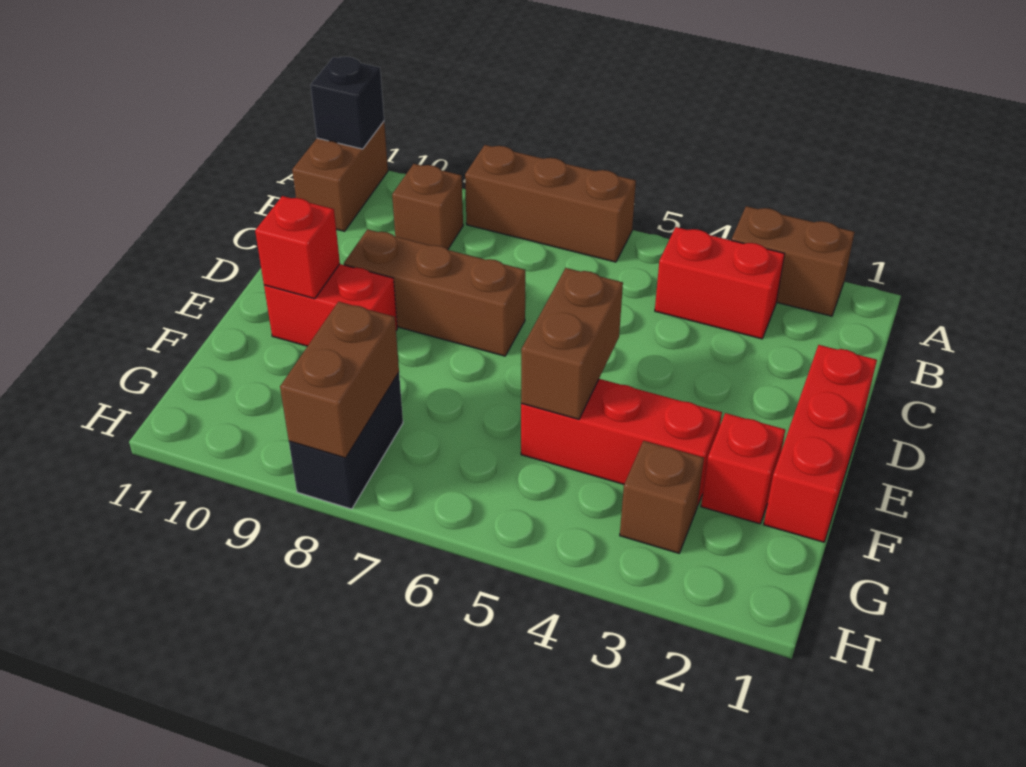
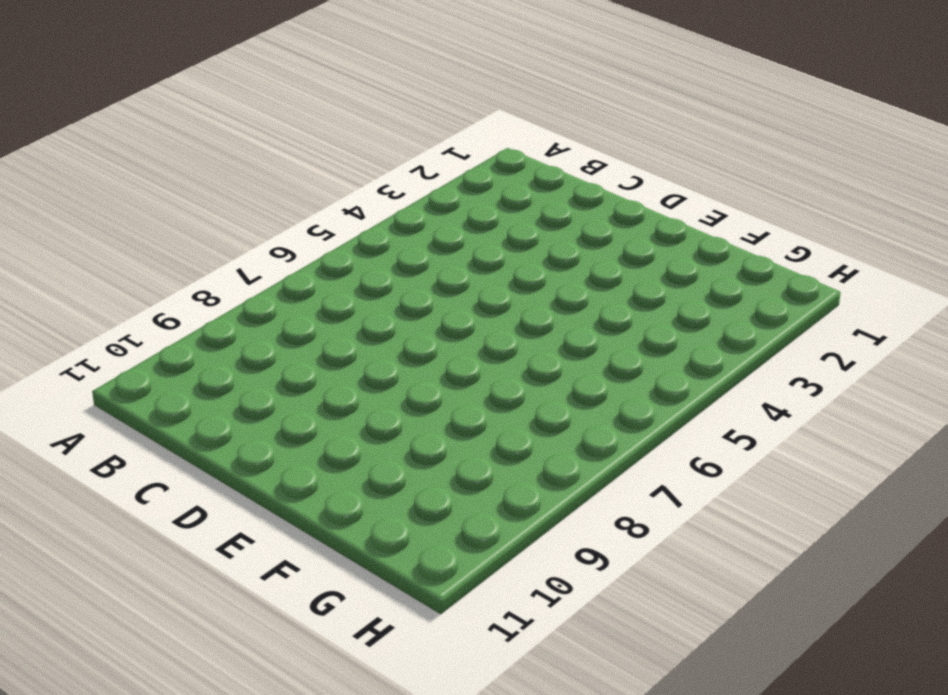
none -> brown 1x2 brick [732,206,855,316]
none -> brown 1x3 brick [465,145,636,262]
none -> brown 1x2 brick [292,122,388,231]

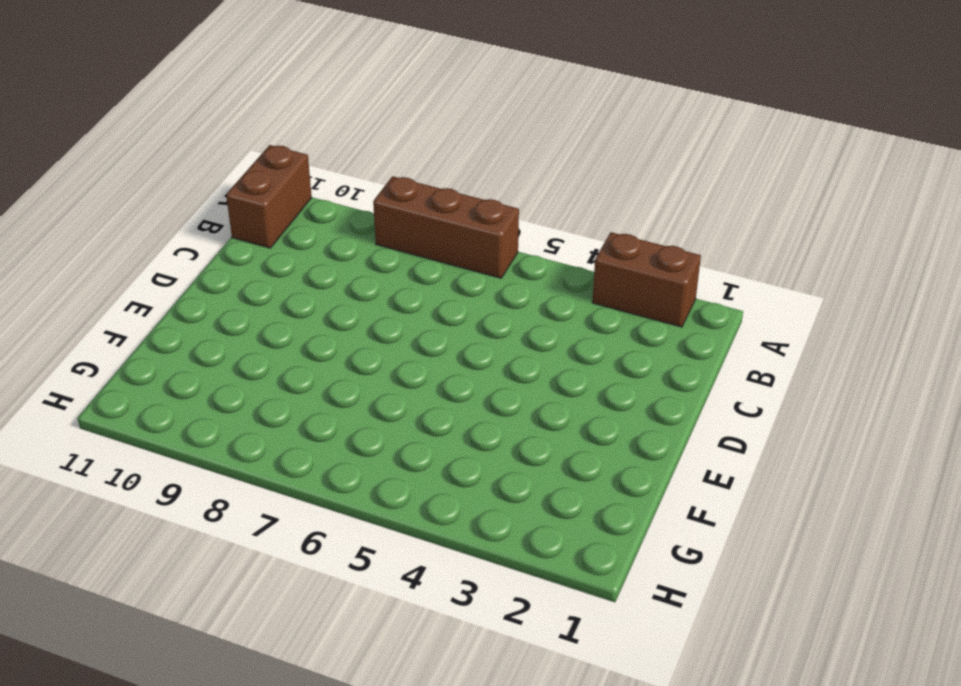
none -> red 1x2 brick [655,227,785,339]
none -> brown 1x1 brick [392,164,463,249]
none -> red 1x3 brick [764,345,877,542]

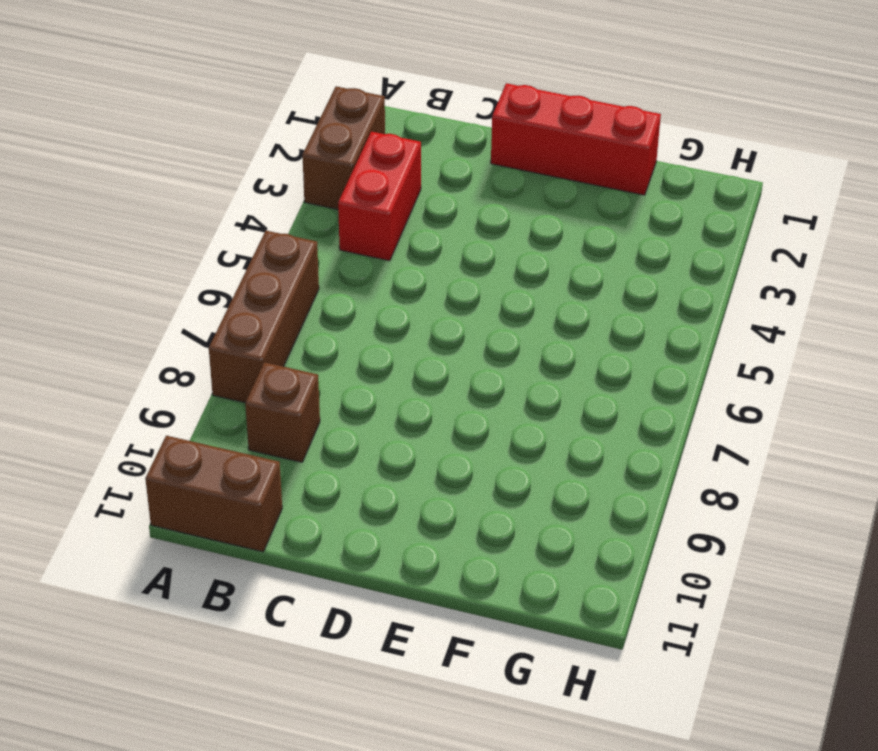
none -> brown 1x3 brick [344,229,525,356]
none -> red 1x2 brick [264,264,397,346]
none -> red 1x1 brick [701,413,785,524]

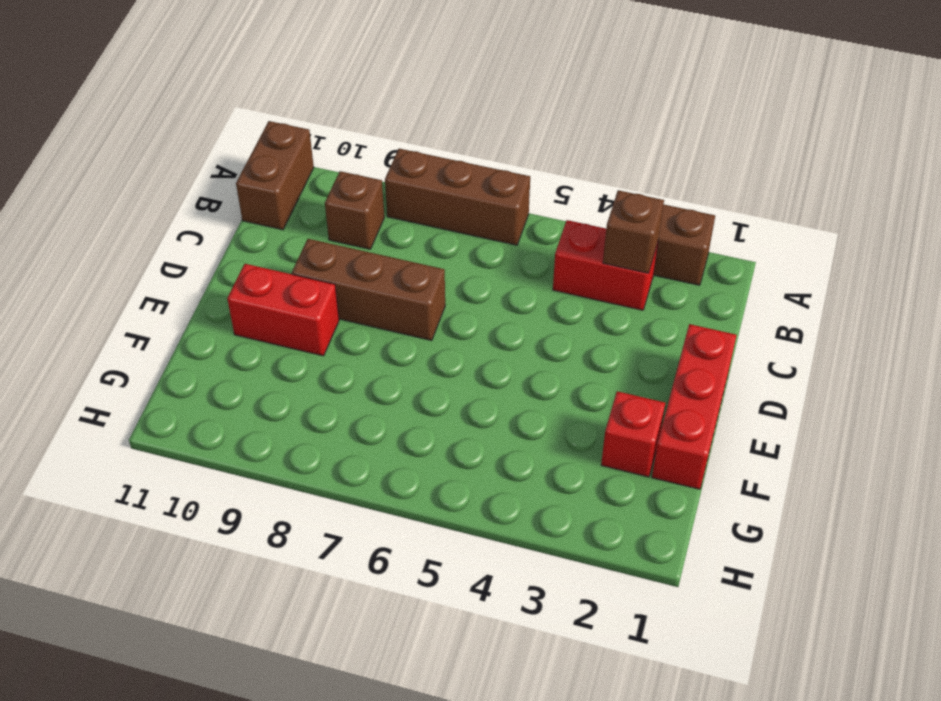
brown 1x1 brick [603,190,664,273] -> brown 1x1 brick moved to [620,441,704,553]
none -> red 1x3 brick [521,379,722,506]
none -> black 1x2 brick [289,373,403,509]
none -> black 1x1 brick [310,57,384,149]

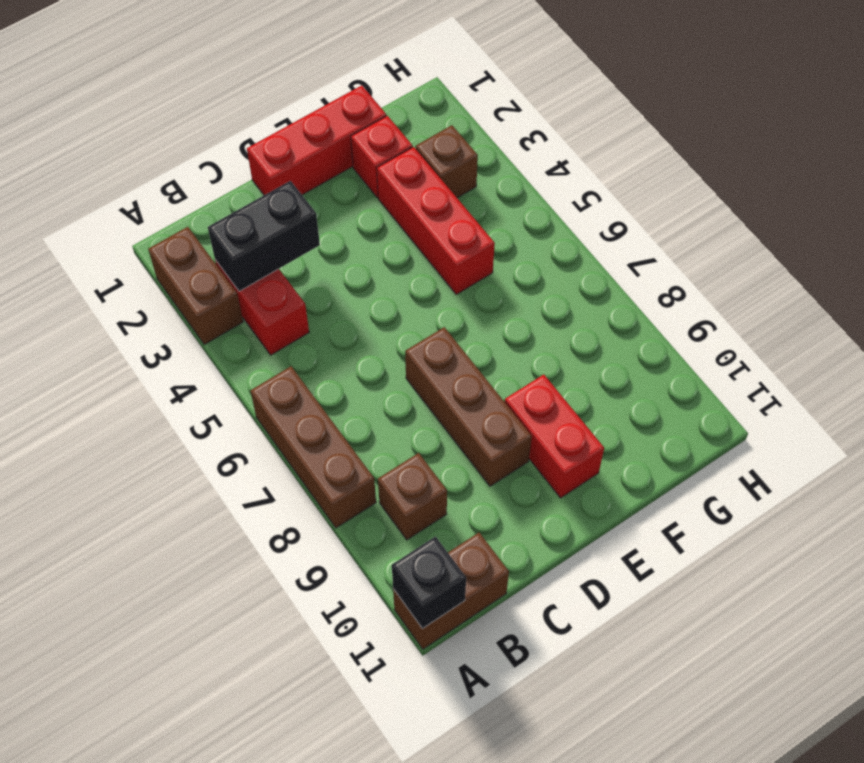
black 1x2 brick [208,181,320,291] -> black 1x2 brick moved to [289,373,403,509]
none -> brown 1x2 brick [521,268,623,419]
none -> red 1x1 brick [255,196,340,299]
none -> brown 1x2 brick [280,302,399,458]

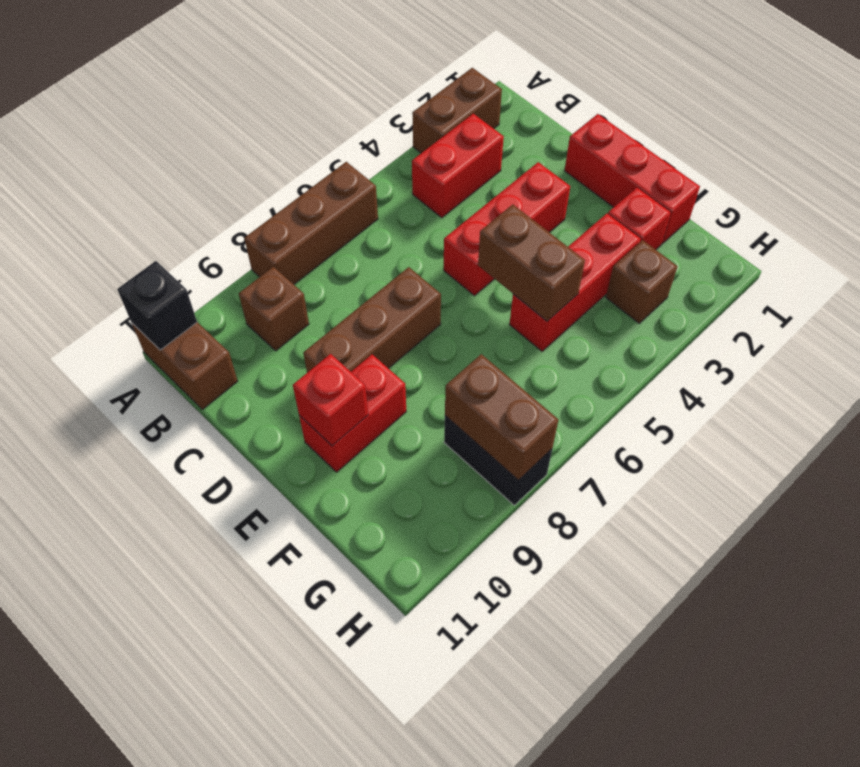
red 1x3 brick [444,162,570,296] -> none

